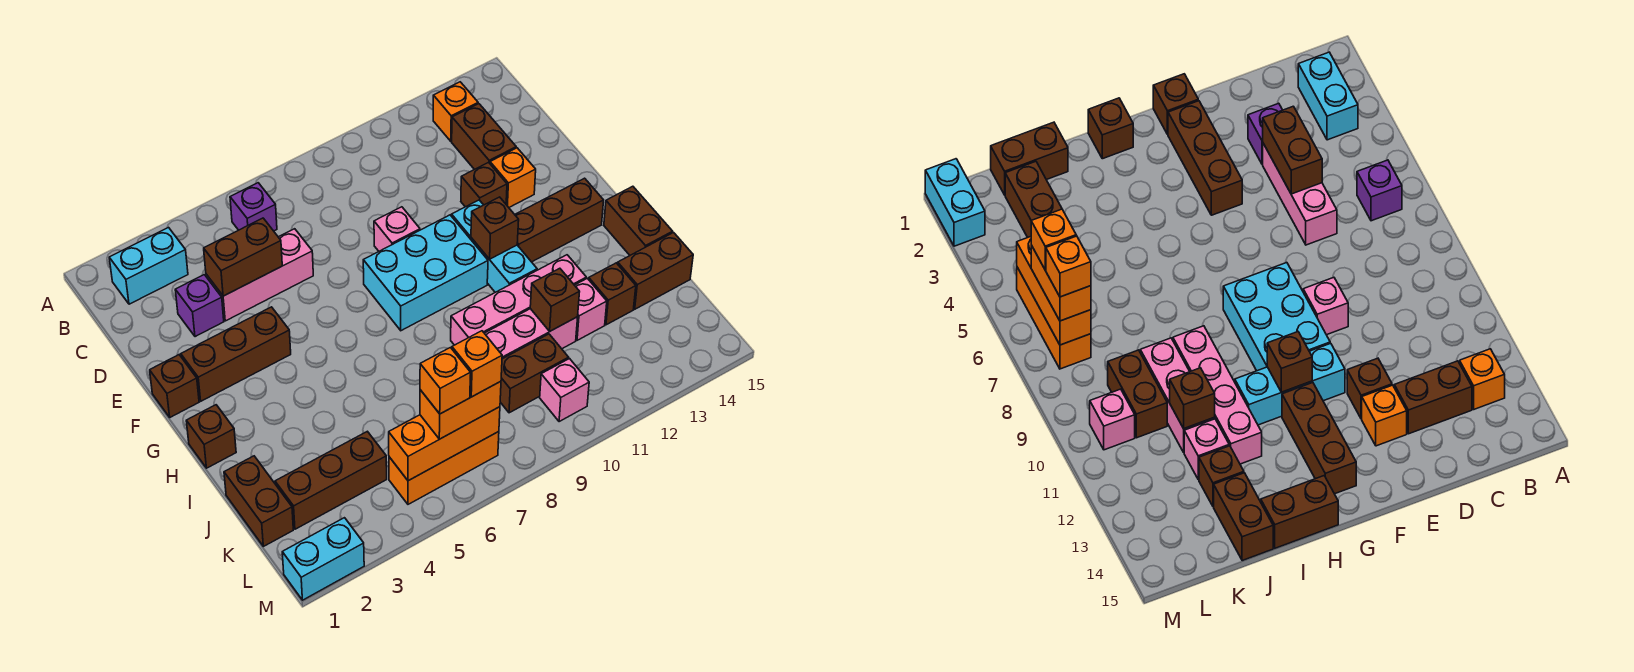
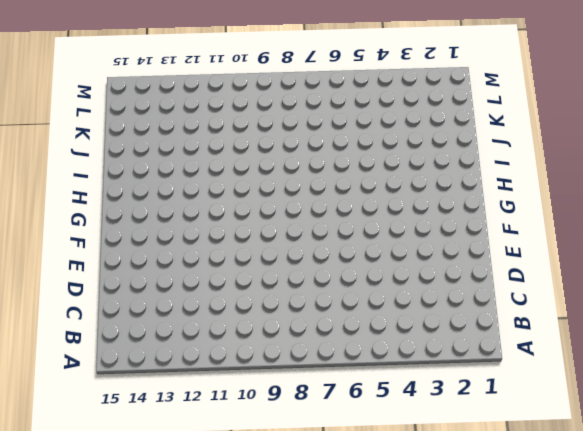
none -> cyan 1x2 brick [109,228,188,304]
none -> purple 1x1 brick [230,183,277,231]
none -> orange 1x1 brick [433,82,478,141]
none -> brown 1x2 brick [452,104,516,170]

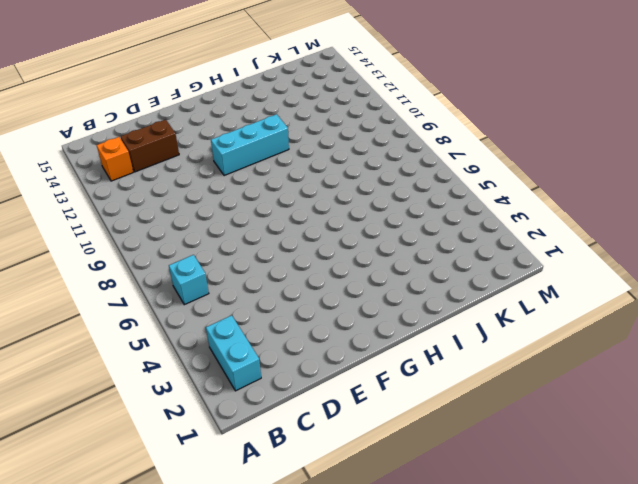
cyan 1x1 brick [169,255,209,305] -> purple 1x1 brick [230,183,277,231]
none -> purple 1x1 brick [175,275,224,337]
none -> pink 1x3 brick [206,229,313,321]
none -> pink 1x1 brick [374,207,420,251]
none -> brown 1x1 brick [461,162,507,207]

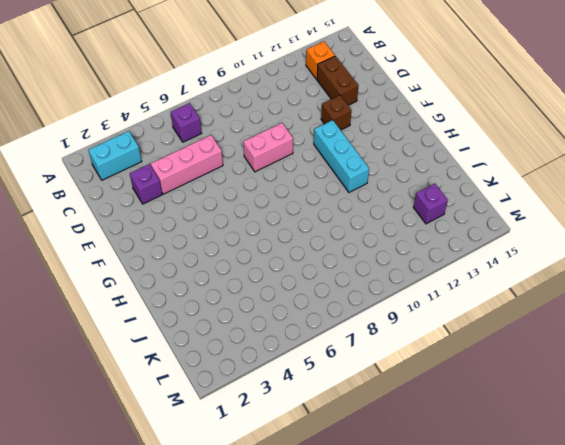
pink 1x2 brick [243,123,293,172] -> pink 1x1 brick [374,207,420,251]
purple 1x1 brick [414,184,448,224] -> none
none -> orange 1x1 brick [490,148,536,207]
none -> brown 1x1 brick [150,355,199,417]
none -> brown 1x3 brick [181,307,291,401]
none -> cyan 2x3 brick [363,215,488,331]

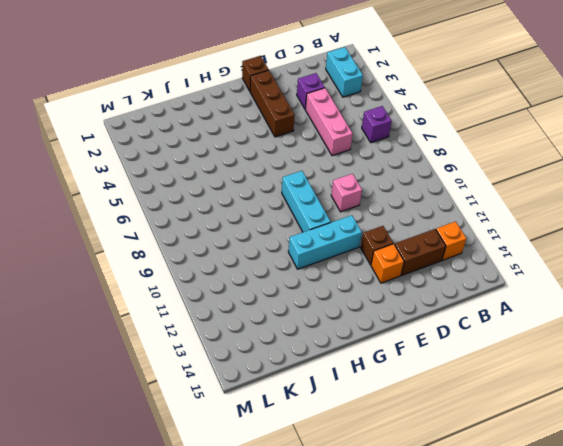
cyan 1x3 brick [282,171,331,232] -> cyan 2x3 brick [363,215,488,331]
none -> brown 1x3 brick [515,178,604,262]
none -> brown 1x1 brick [186,405,236,468]
none -> brown 1x2 brick [604,186,673,255]
none -> pink 1x4 brick [451,255,586,345]

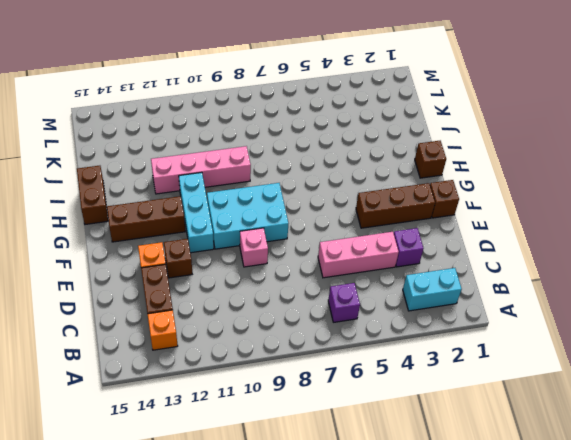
none -> brown 1x2 brick [224,456,293,546]
none -> pink 1x3 brick [485,309,578,359]
none -> pink 1x1 brick [575,278,607,340]
none -> brown 1x1 brick [589,263,636,325]

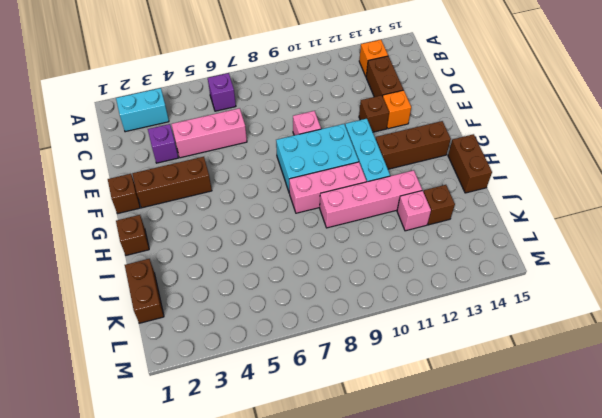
pink 1x3 brick [289,162,367,213] -> pink 1x3 brick moved to [485,309,578,359]
none -> brown 1x2 brick [618,233,693,309]
none -> brown 1x3 brick [275,431,387,529]
none -> brown 1x2 brick [500,334,569,413]
none -> orange 1x3 brick [389,432,499,504]

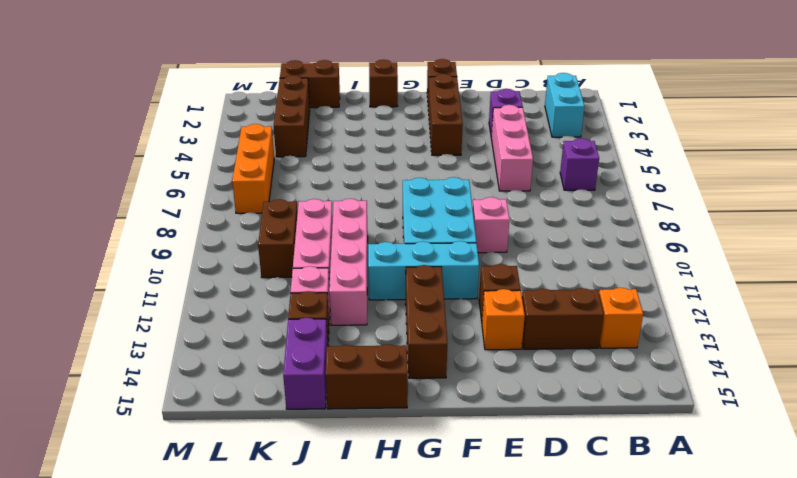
purple 1x2 brick [283,318,328,409] -> brown 1x2 brick [618,233,693,309]
none -> pink 1x1 brick [540,359,589,422]
none -> cyan 1x2 brick [282,518,364,600]
none -> brown 1x2 brick [204,218,282,296]
none -> brown 1x1 brick [471,197,519,259]

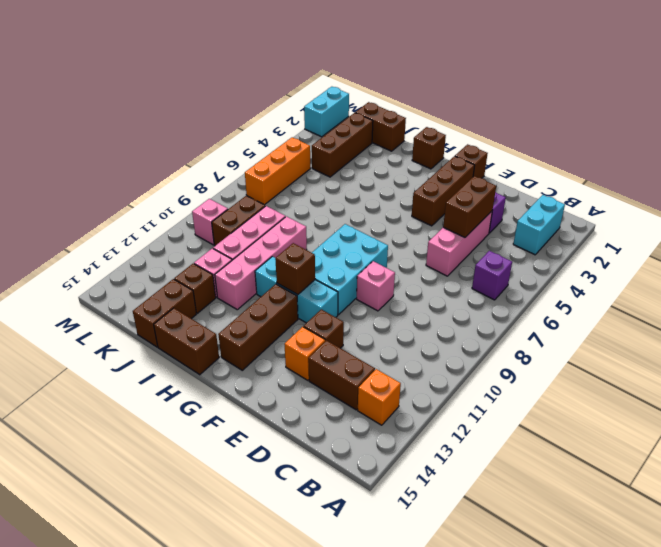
none -> brown 1x1 brick [530,268,579,331]
none -> orange 1x3 brick [389,407,500,481]
none -> orange 1x2 brick [420,381,501,439]
none -> orange 1x1 brick [420,348,471,414]

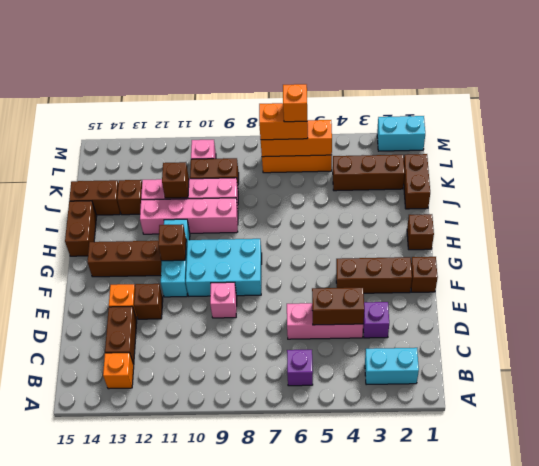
none -> orange 1x1 brick [452,331,502,397]

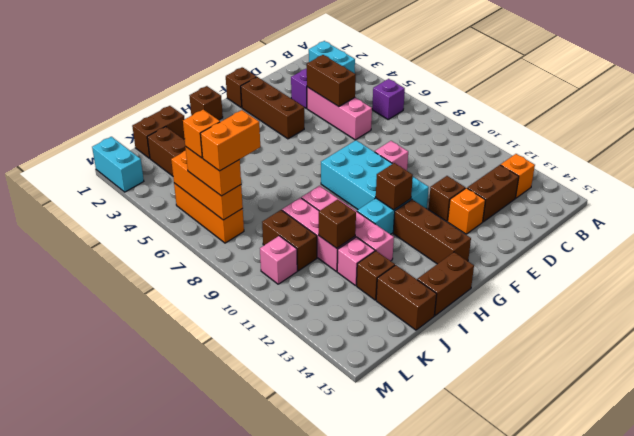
orange 1x2 brick [200,110,260,171] -> orange 1x1 brick [452,331,502,397]

